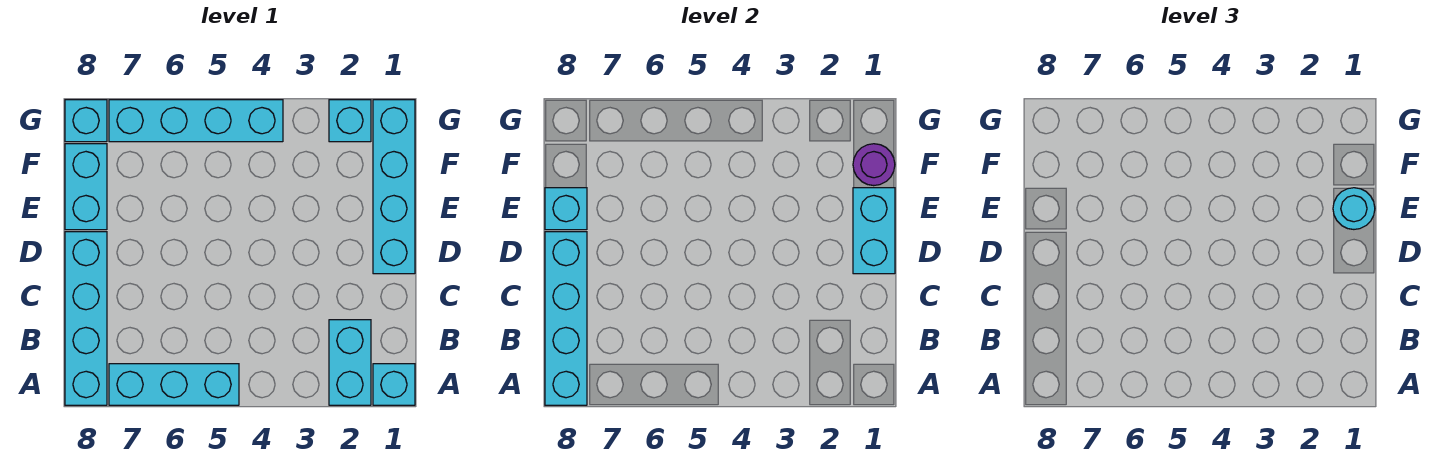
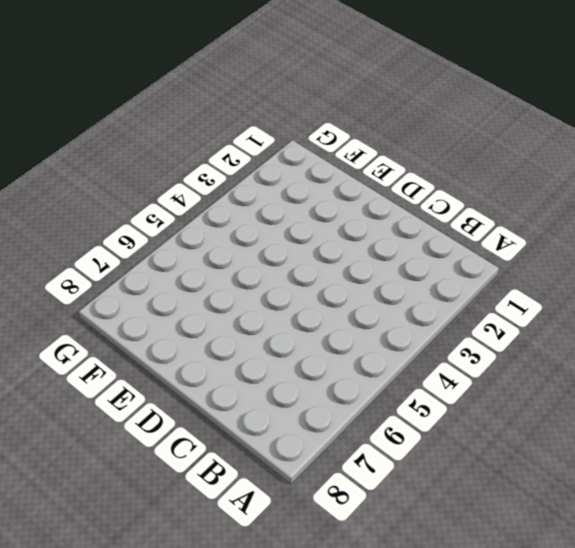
none -> cyan 1x1 brick [373,364,415,405]
none -> cyan 1x2 brick [329,320,371,405]
none -> cyan 1x3 brick [109,364,239,405]

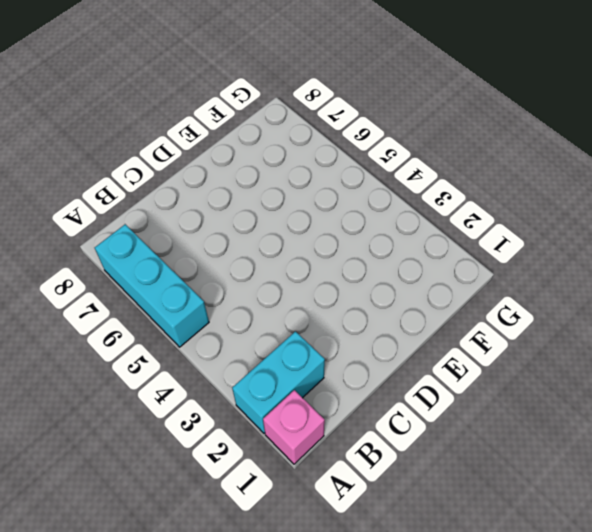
pink 1x1 brick [263,390,325,464] -> cyan 1x1 brick [373,364,415,405]
none -> cyan 1x4 brick [65,232,107,405]
none -> cyan 1x4 brick [373,100,415,274]
none -> cyan 1x2 brick [65,144,107,230]

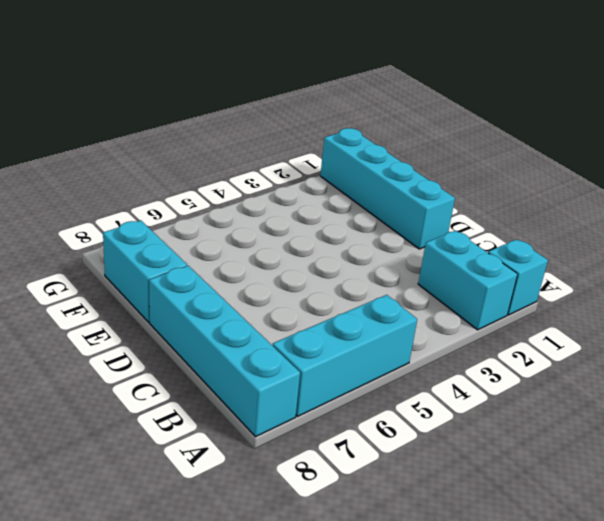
none -> cyan 1x1 brick [329,100,371,142]
none -> cyan 1x4 brick [109,100,283,142]
none -> cyan 1x1 brick [65,100,107,142]

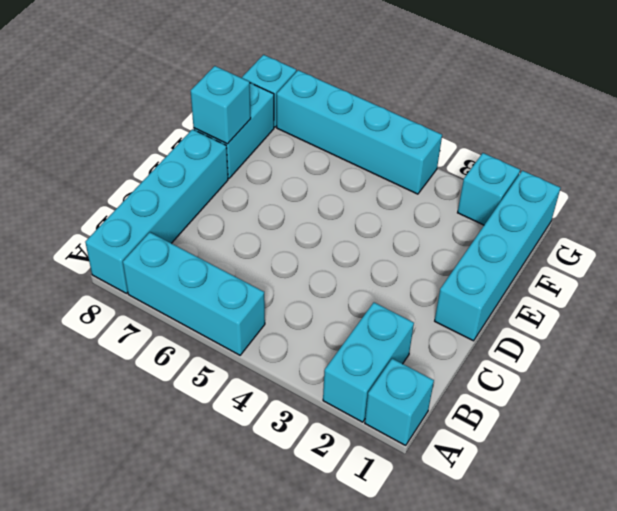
none -> cyan 1x4 brick [545,232,587,405]
none -> cyan 1x2 brick [853,188,895,274]
none -> purple 1x1 round brick [853,144,895,186]

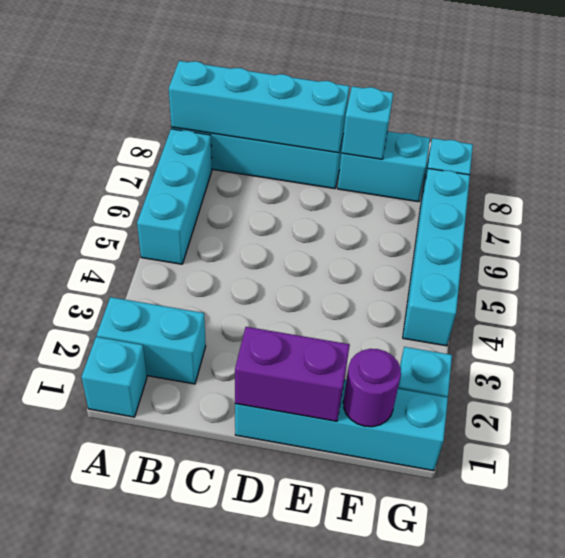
purple 1x2 brick [235,327,350,421] -> cyan 1x2 brick [853,188,895,274]
none -> cyan 1x1 round brick [1333,188,1375,229]

